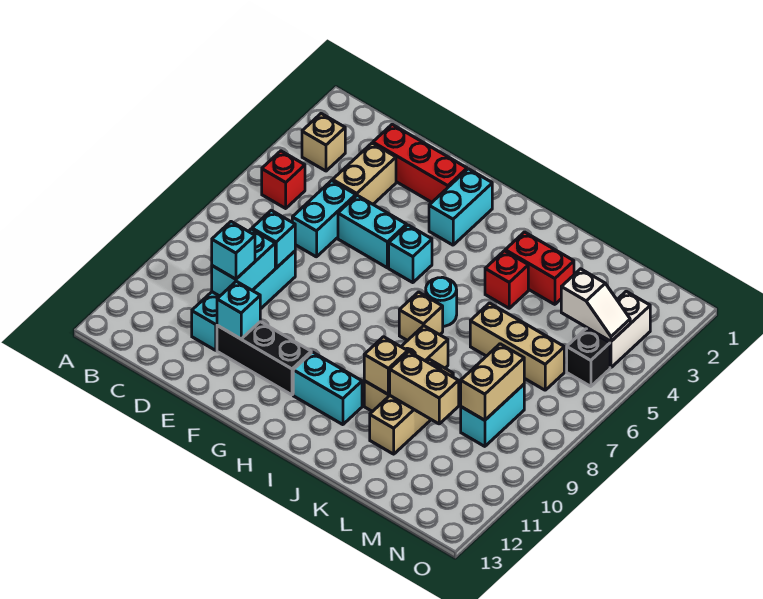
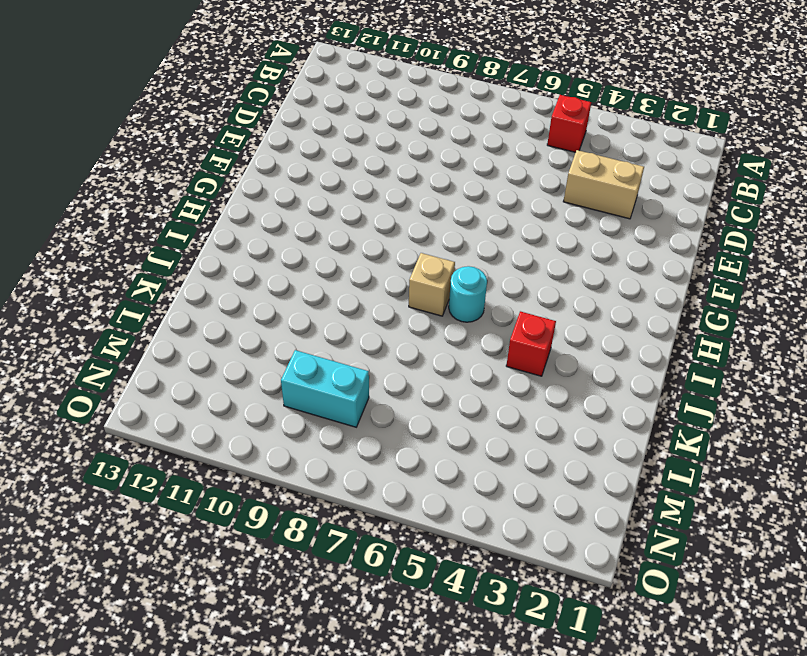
none -> tan 1x1 brick [302,114,345,171]
none -> red 1x3 brick [373,124,467,202]
none -> cyan 1x2 brick [292,180,356,257]

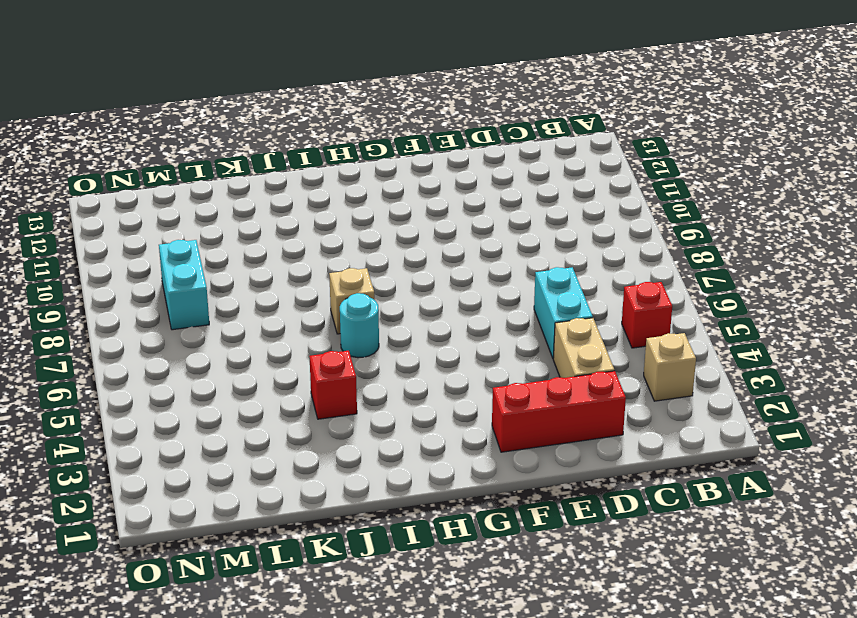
none -> cyan 1x4 brick [192,251,295,350]
none -> cyan 1x2 brick [338,195,407,268]
none -> black 1x3 brick [217,322,311,395]

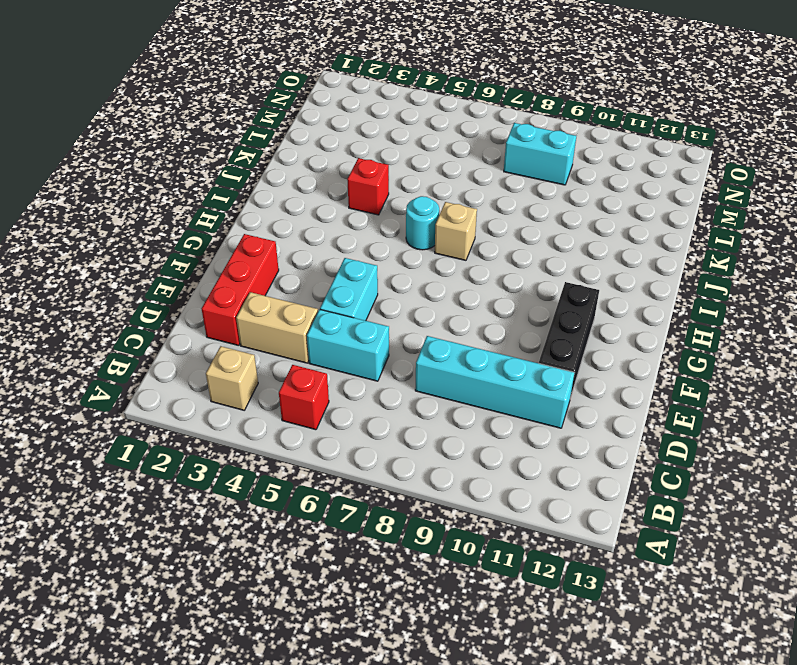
none -> cyan 1x2 brick [429,169,492,245]
none -> cyan 1x1 brick [389,225,432,283]
none -> cyan 1x2 brick [293,352,362,425]

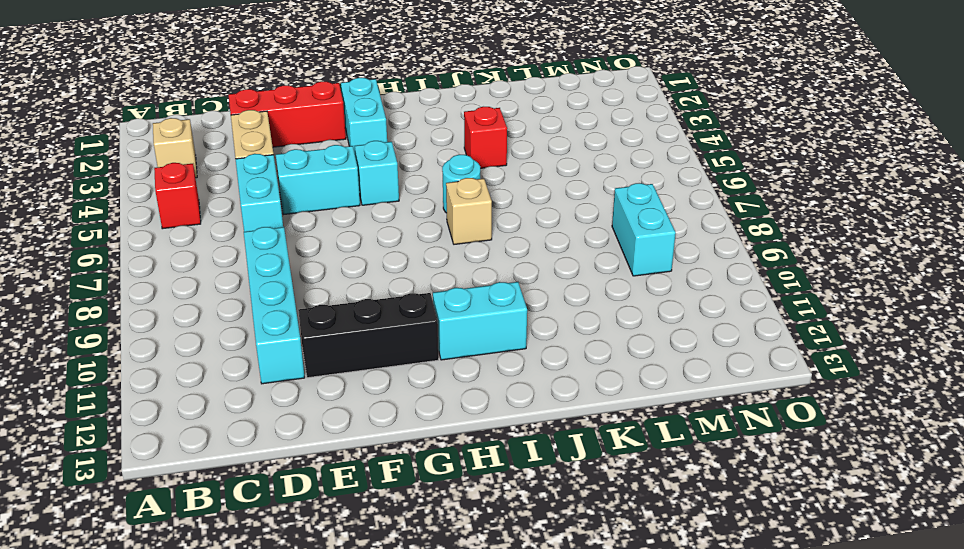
none -> red 1x2 brick [505,232,574,304]
none -> tan 1x3 brick [364,326,448,412]
none -> tan 1x3 brick [470,303,564,390]

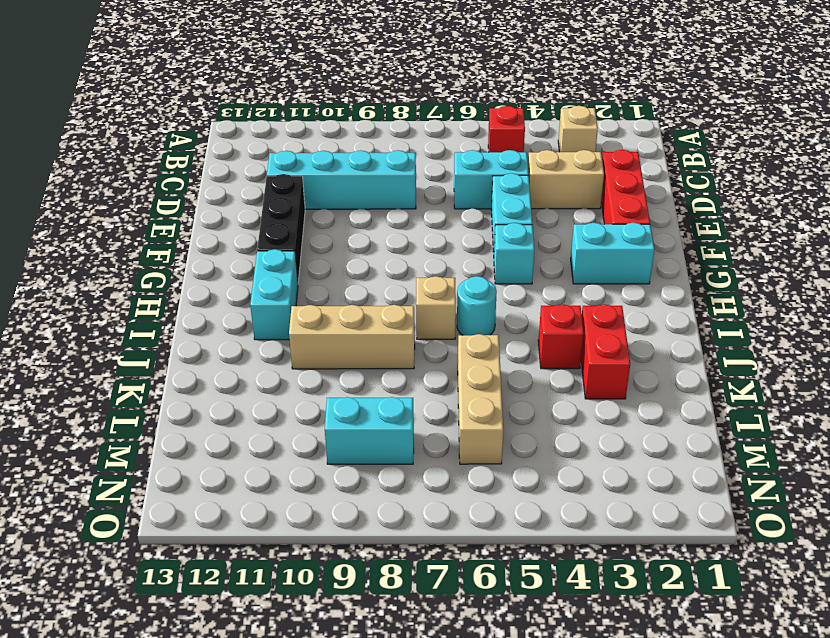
none -> tan 1x3 brick [370,359,453,454]
none -> white 1x2 brick [587,291,650,368]
none -> black 1x1 brick [567,329,610,386]

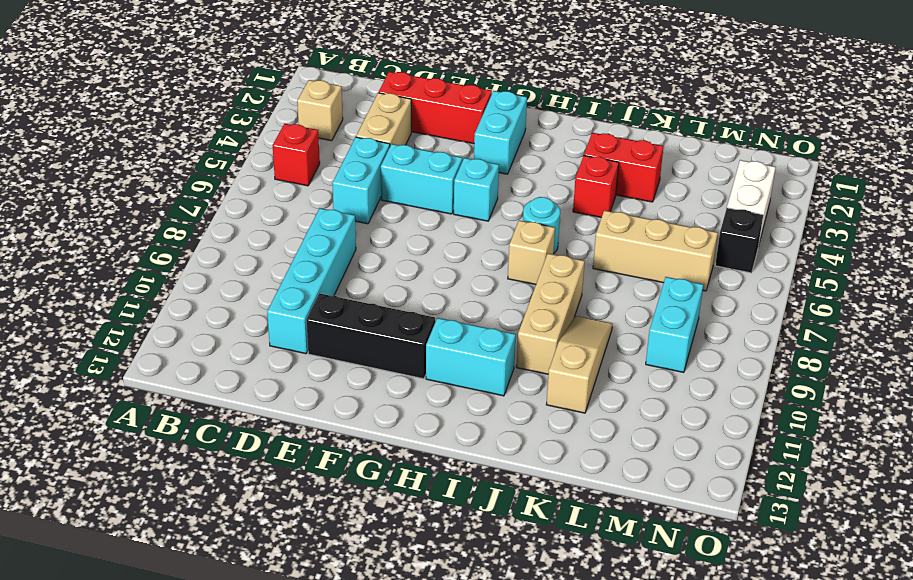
tan 1x3 slope [546,316,612,413] -> tan 1x3 brick [370,359,453,454]
none -> cyan 1x1 brick [252,210,295,268]
none -> cyan 1x2 brick [212,229,275,296]
none -> cyan 1x1 brick [217,281,260,339]

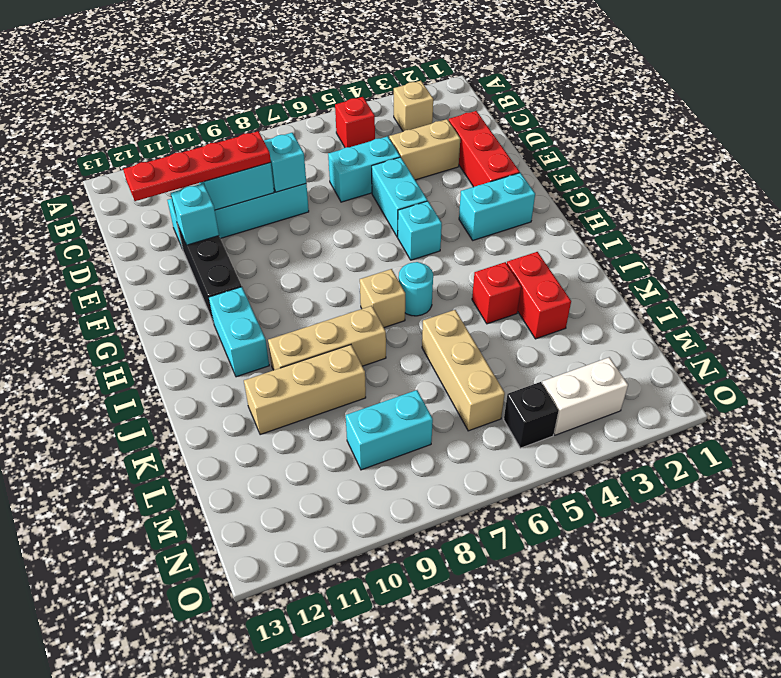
red 1x4 plate [123,131,271,201] -> cyan 1x1 brick [212,222,255,279]
none -> tan 1x1 brick [364,337,408,395]
none -> tan 1x2 brick [390,352,459,424]
none -> white 1x2 slope [561,269,630,341]

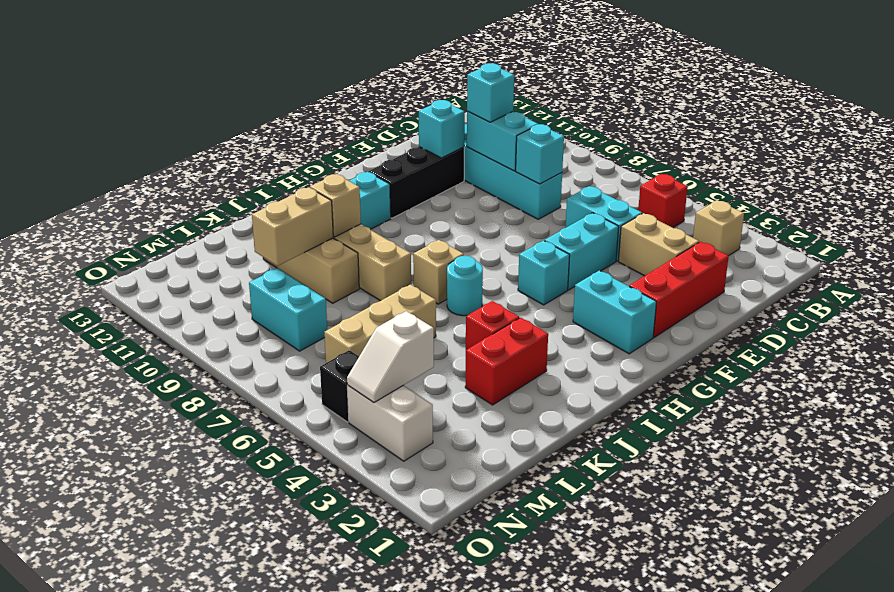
none -> tan 1x2 brick [461,344,524,420]

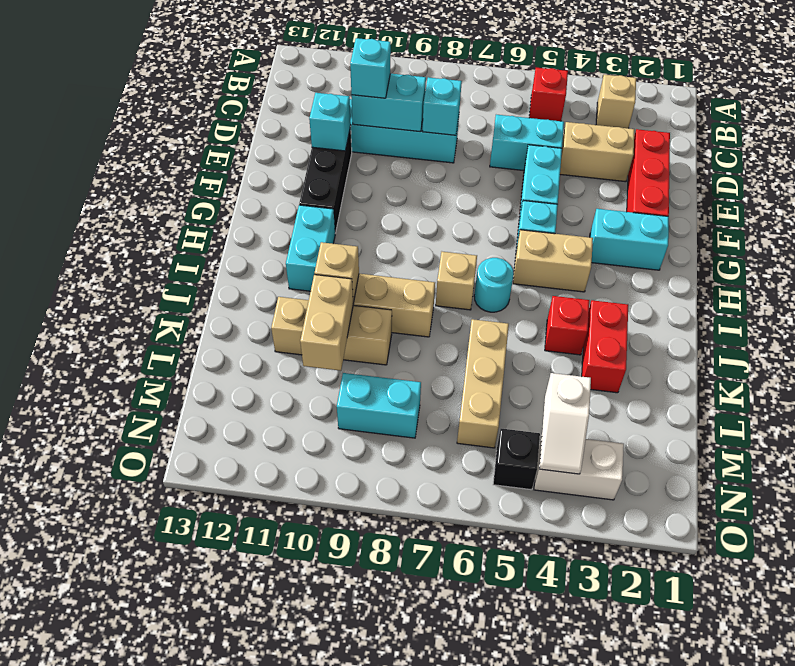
tan 1x2 brick [513,230,593,292] -> tan 1x2 brick moved to [461,344,524,420]

